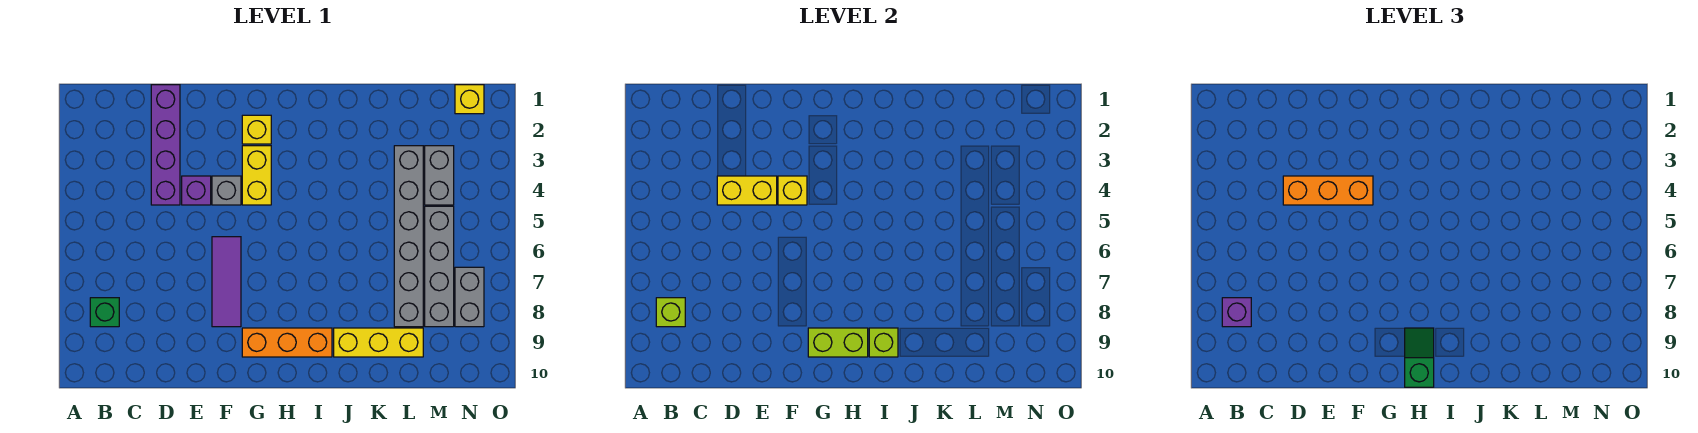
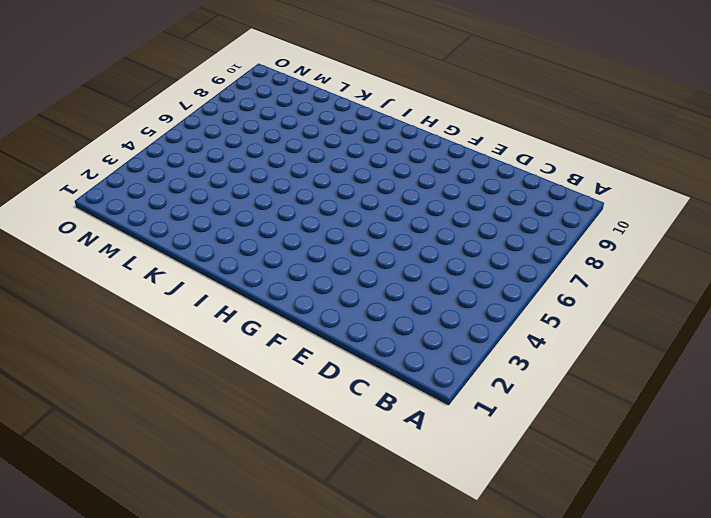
none -> green 1x1 brick [90,298,119,327]
none -> purple 1x4 brick [151,85,180,205]
none -> purple 1x1 brick [182,176,211,205]

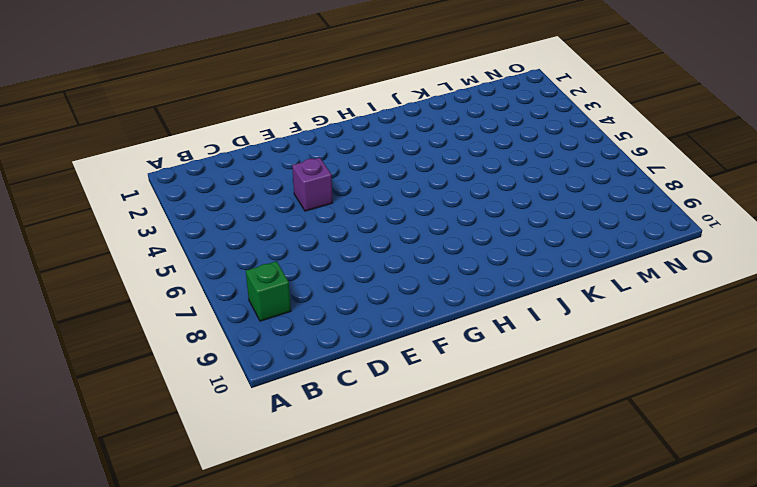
none -> purple 1x4 brick [151,85,180,205]
none -> grey 1x1 brick [212,176,241,205]
none -> purple 1x3 tile [212,237,241,327]

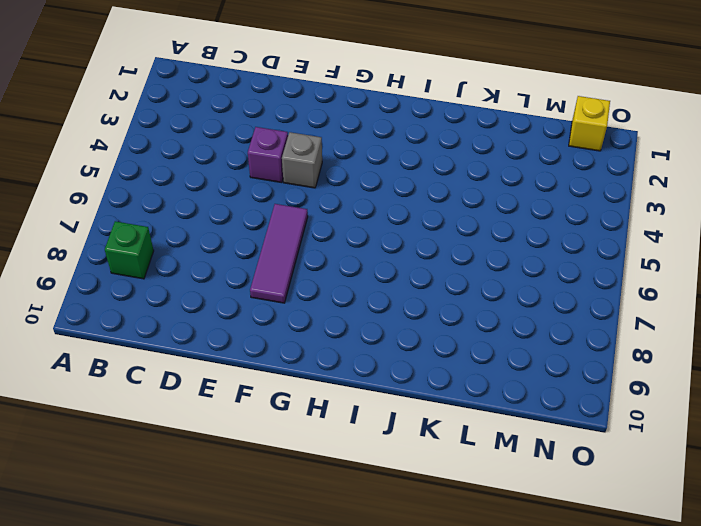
none -> purple 1x4 brick [151,85,180,205]
none -> yellow 1x1 brick [242,115,271,144]
none -> yellow 1x2 brick [242,146,271,205]

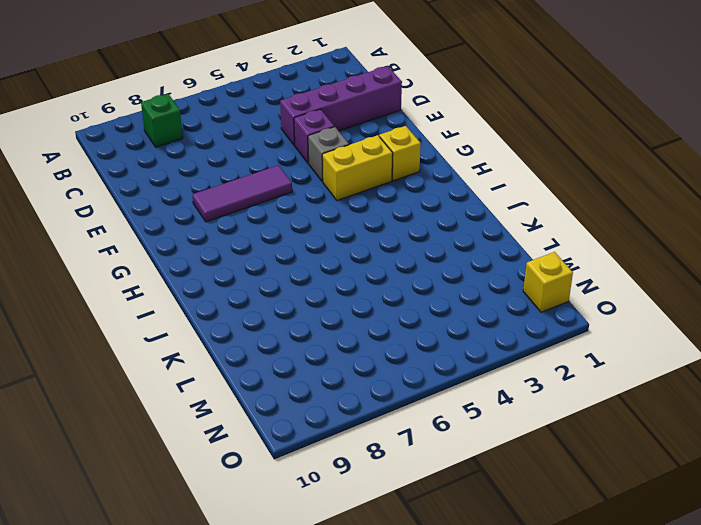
none -> orange 1x3 brick [242,328,332,357]
none -> yellow 1x3 brick [334,328,423,357]
none -> grey 1x6 brick [394,146,423,327]

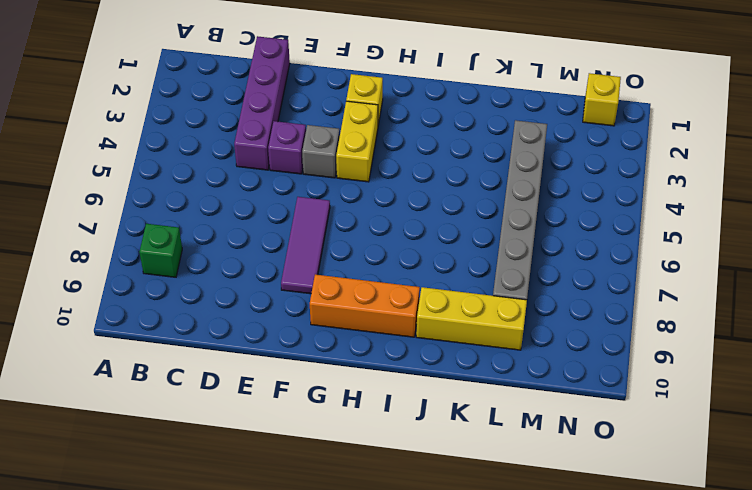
none -> grey 1x2 brick [425,146,454,205]
none -> grey 1x4 brick [425,206,454,327]
none -> grey 1x2 brick [455,267,484,327]

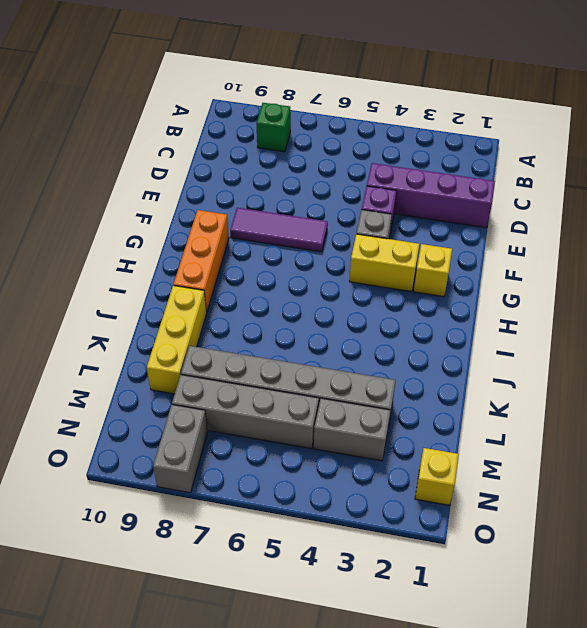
grey 1x2 brick [153,405,208,493] -> grey 1x2 brick turned to [455,267,484,327]
none -> lime 1x1 brick [656,298,685,327]
none -> yellow 1x2 brick [717,176,777,205]
none -> yellow 1x1 brick [778,176,807,205]

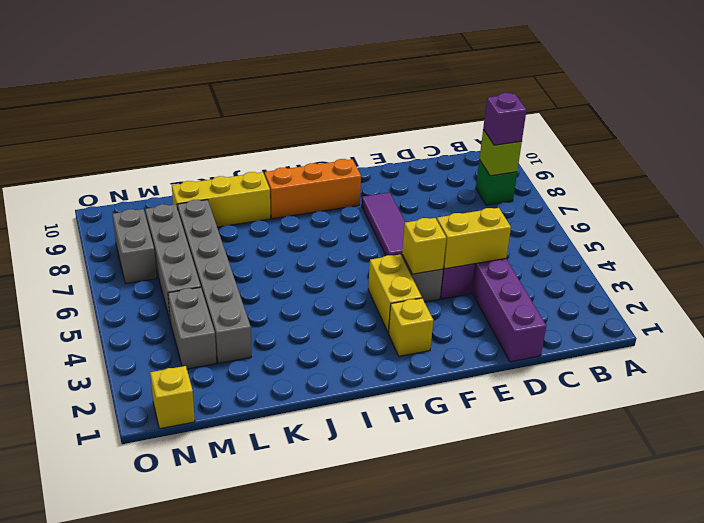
none -> lime 1x2 brick [808,328,868,357]
none -> lime 1x1 brick [869,328,898,357]
none -> orange 1x3 brick [1283,176,1373,205]

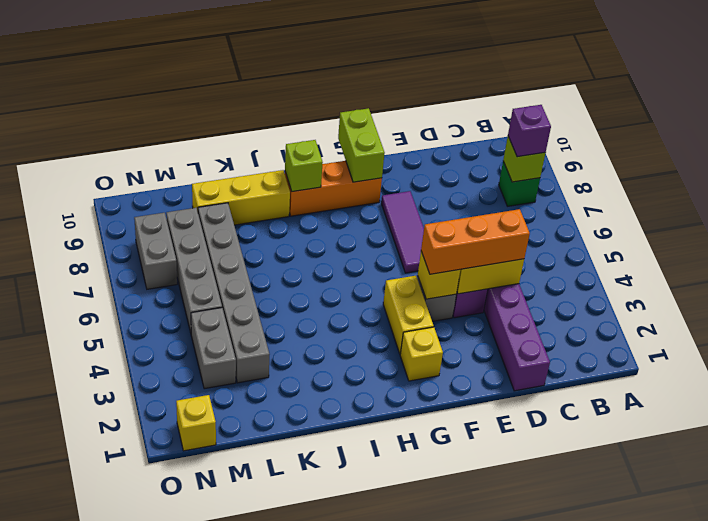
lime 1x2 brick [338,108,385,182] -> lime 1x2 brick turned to [808,328,868,357]
none -> green 1x2 slope [1405,328,1434,387]

